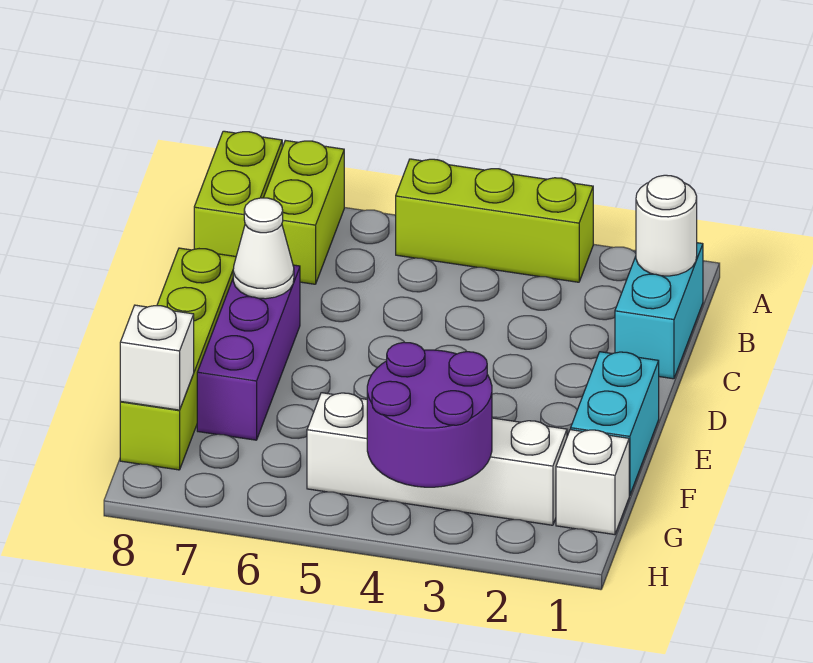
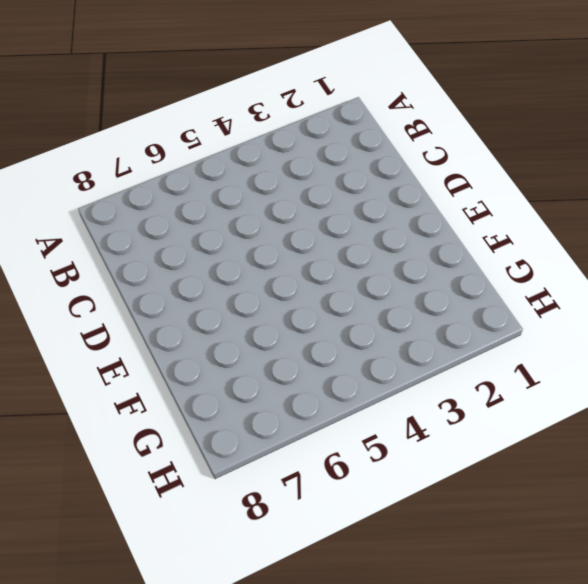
none -> lime 1x3 brick [396,159,593,282]
none -> lime 1x2 brick [264,140,344,284]
none -> lime 1x2 brick [194,131,282,256]

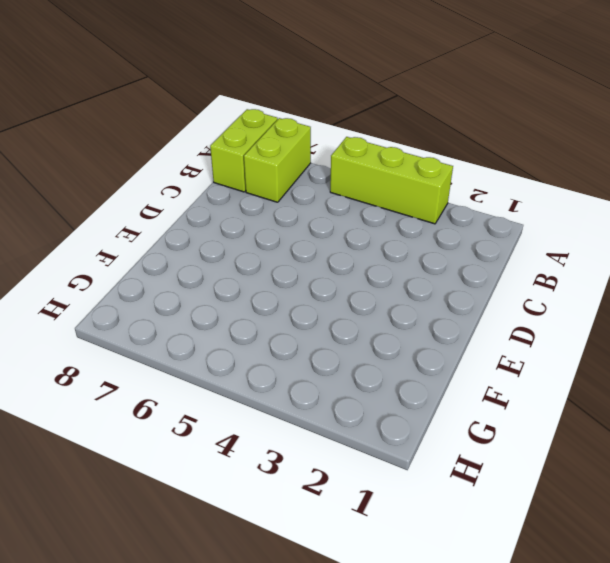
none -> cyan 1x2 brick [615,243,703,379]
none -> purple 1x3 brick [197,265,300,440]
none -> lime 1x4 brick [120,248,236,470]

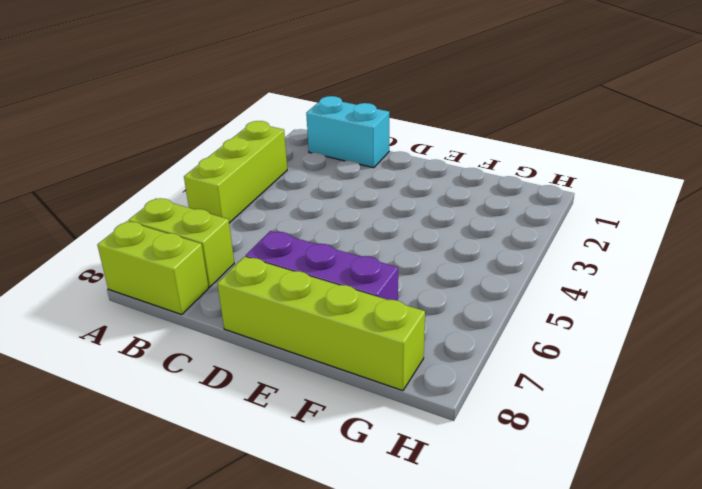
none -> cyan 1x2 brick [571,352,659,496]
none -> white 1x1 brick [556,430,629,535]
none -> white 1x4 brick [307,393,567,525]

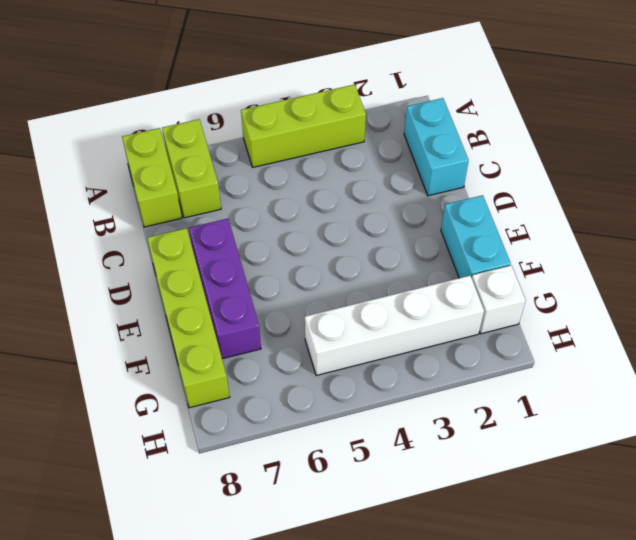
none -> white 1x1 round brick [636,175,697,276]
none -> white 1x1 cone [233,198,294,299]
none -> purple 2x2 round brick [367,342,492,487]

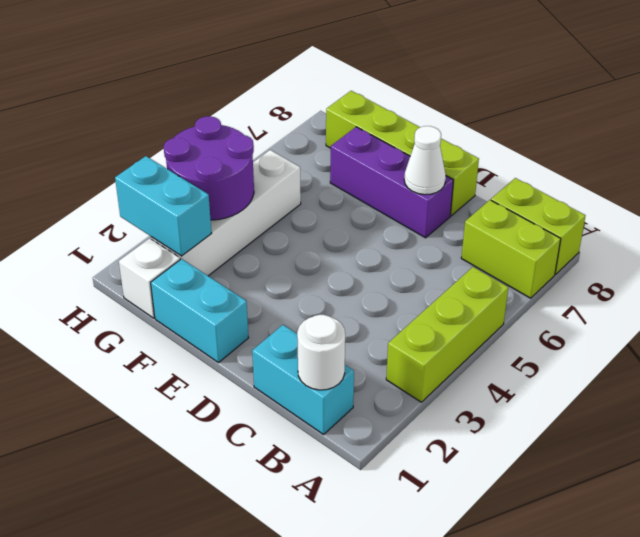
cyan 1x2 brick [115,156,212,256] -> none
none -> white 1x1 brick [120,305,194,410]

